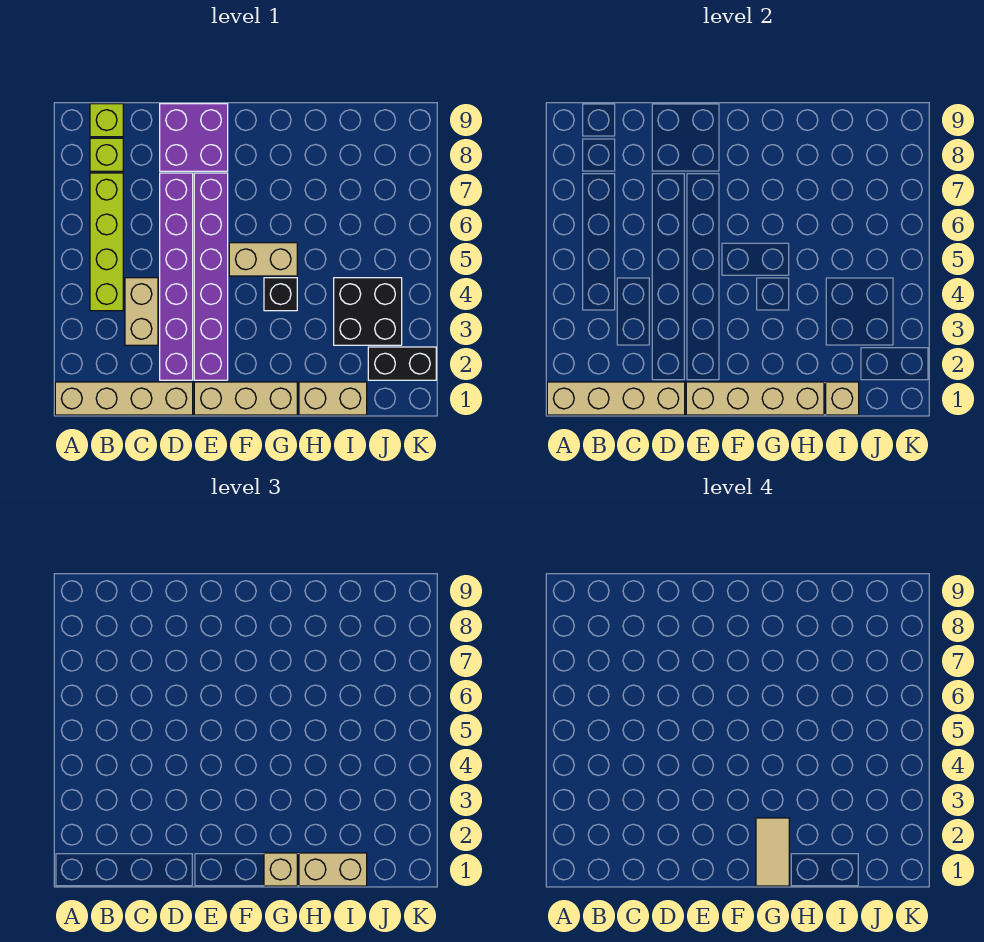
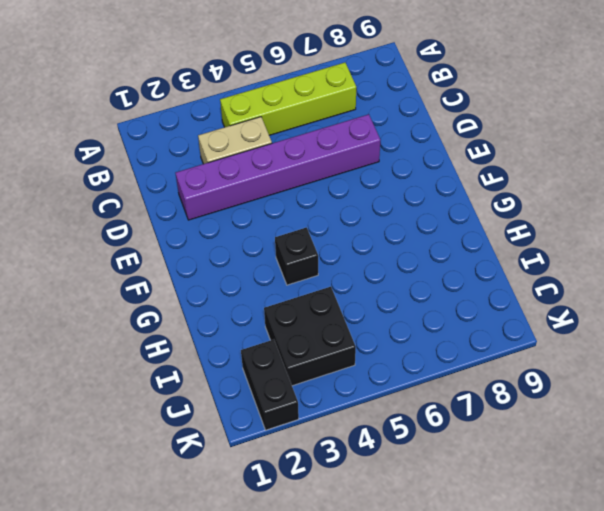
none -> tan 1x4 brick [55,382,193,415]
none -> lime 1x1 brick [90,138,123,171]
none -> lime 1x1 brick [90,104,123,137]

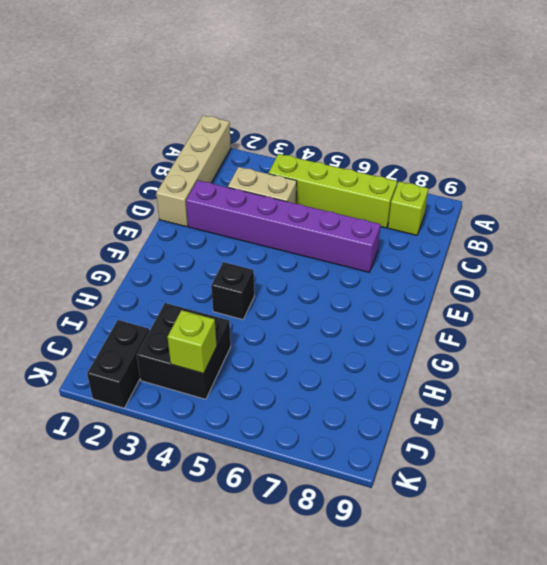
lime 1x1 brick [168,310,217,373] -> lime 1x1 brick moved to [90,104,123,137]
none -> purple 2x2 brick [160,104,228,171]
none -> tan 1x3 brick [194,382,297,415]
none -> purple 1x6 brick [194,173,228,380]

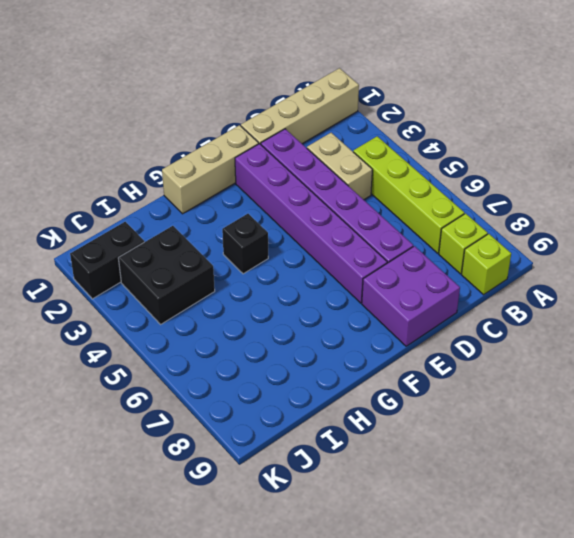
none -> tan 1x2 brick [229,243,297,276]
none -> tan 1x2 brick [299,382,367,415]
none -> tan 1x4 brick [547,382,685,415]

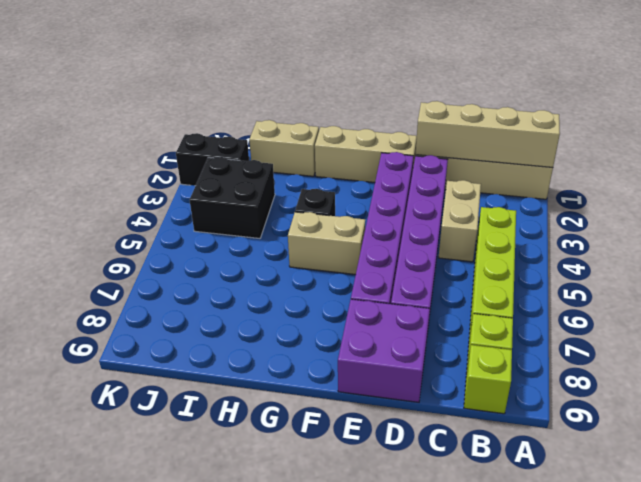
none -> tan 1x4 brick [686,382,824,415]
none -> tan 1x1 brick [826,382,859,415]
none -> tan 1x1 brick [264,853,297,886]

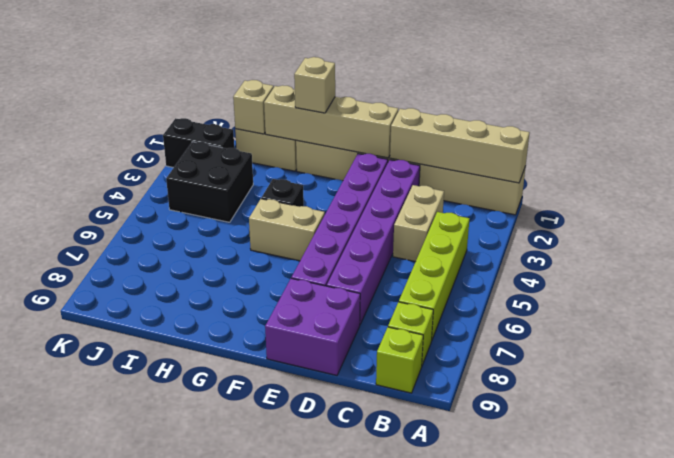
none -> tan 1x2 brick [299,853,367,886]
none -> tan 1x2 tile [756,818,789,886]

